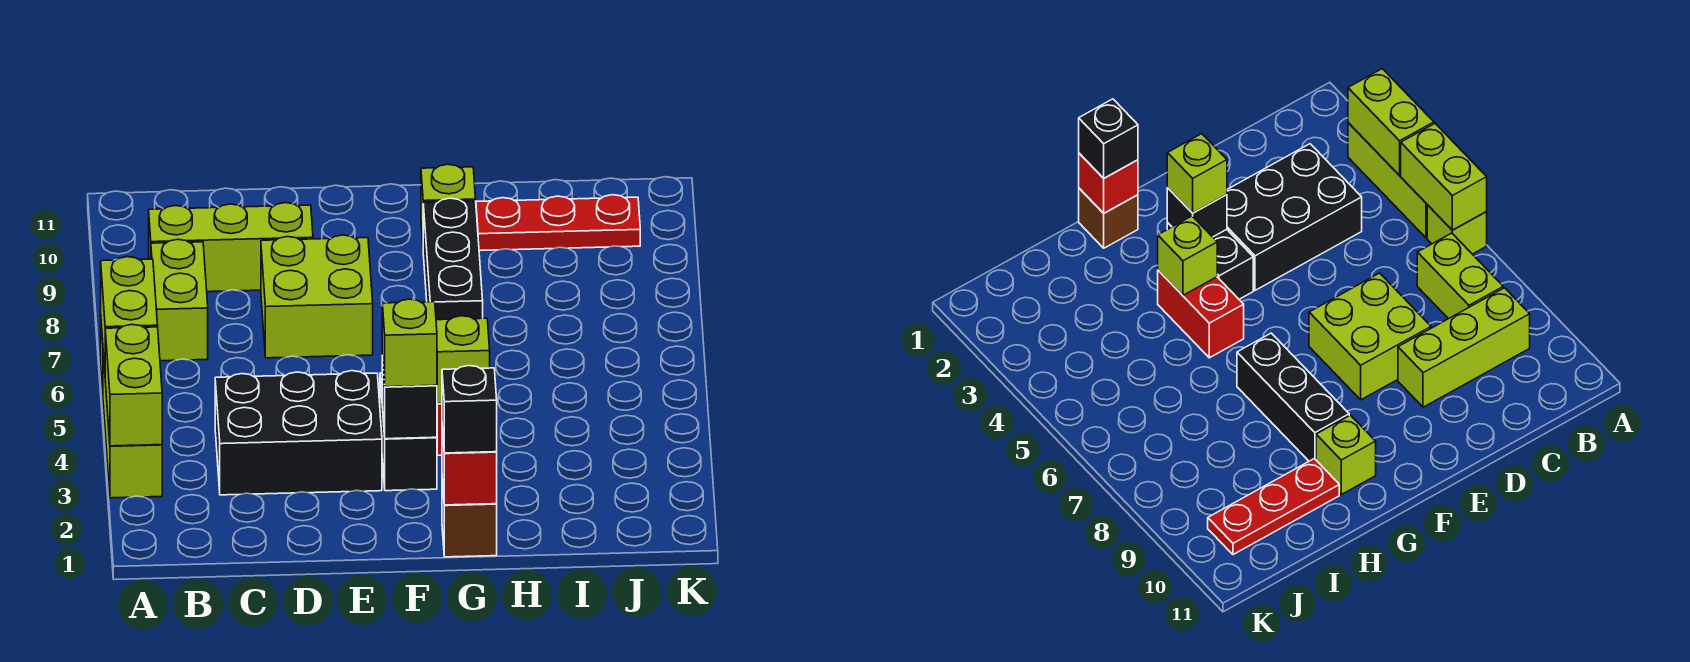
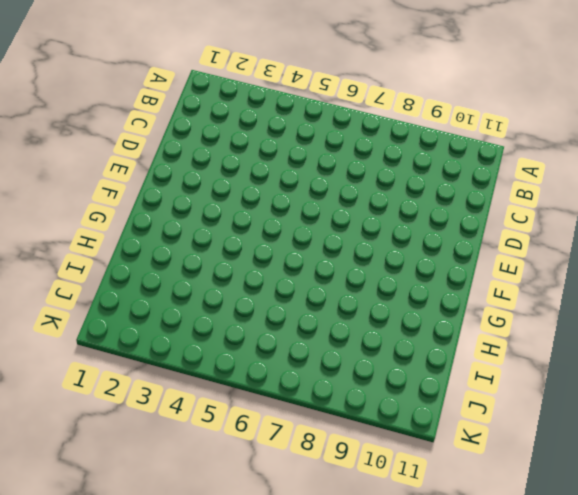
none -> lime 1x3 brick [103,353,162,498]
none -> lime 1x1 brick [1427,205,1487,254]
none -> lime 1x2 brick [151,239,208,361]

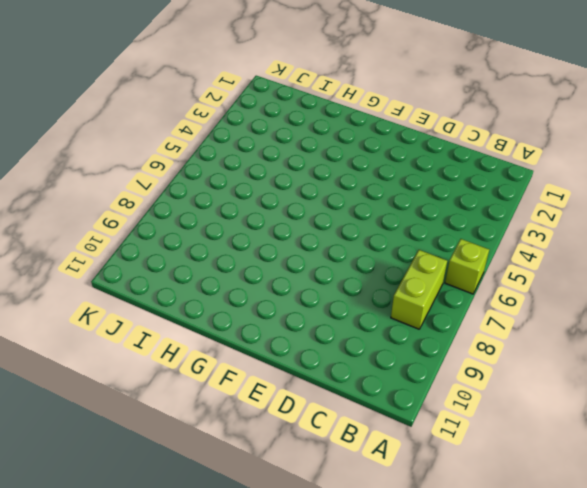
none -> lime 1x3 brick [103,353,162,498]
none -> lime 1x3 brick [149,203,313,292]
none -> black 2x3 brick [215,371,382,495]

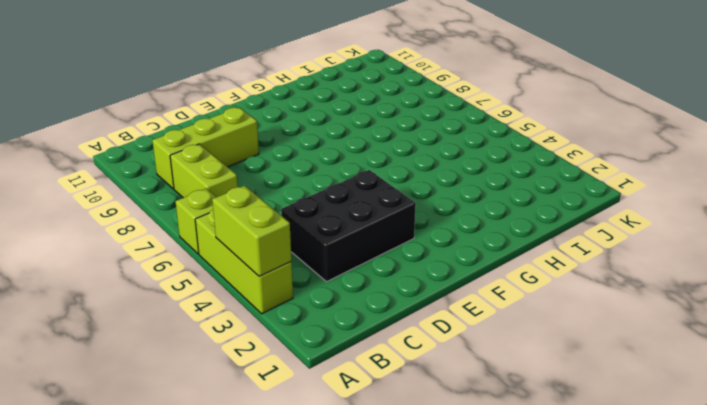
none -> lime 2x2 brick [261,235,373,358]
none -> black 1x2 brick [380,373,437,491]
none -> brown 1x1 brick [442,479,497,557]

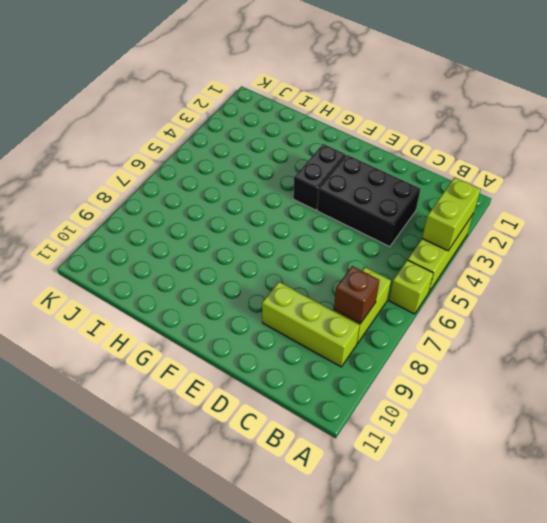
brown 1x1 brick [334,266,380,324] -> brown 1x1 brick moved to [442,479,497,557]
none -> lime 2x2 brick [261,235,373,358]
none -> red 1x2 brick [1158,270,1244,358]
none -> black 1x3 brick [423,198,483,320]

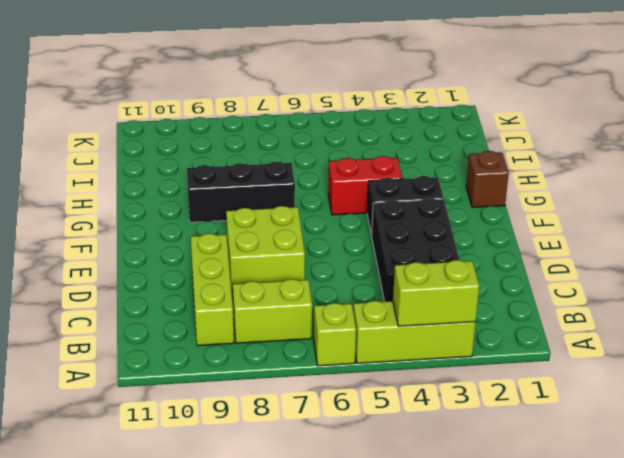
none -> lime 1x1 brick [421,164,476,241]
none -> red 1x3 plate [476,195,640,251]
none -> lime 1x2 brick [101,257,158,368]

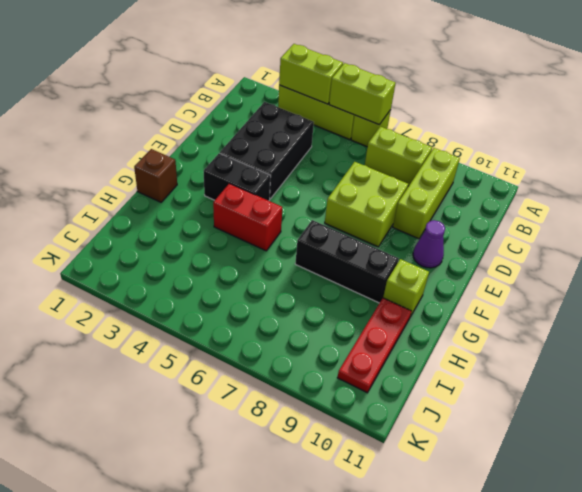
purple 1x1 cone [413,220,445,268] -> none
none -> black 1x1 brick [382,356,437,439]
none -> red 1x1 brick [442,427,497,505]
none -> lime 1x1 brick [436,316,490,403]

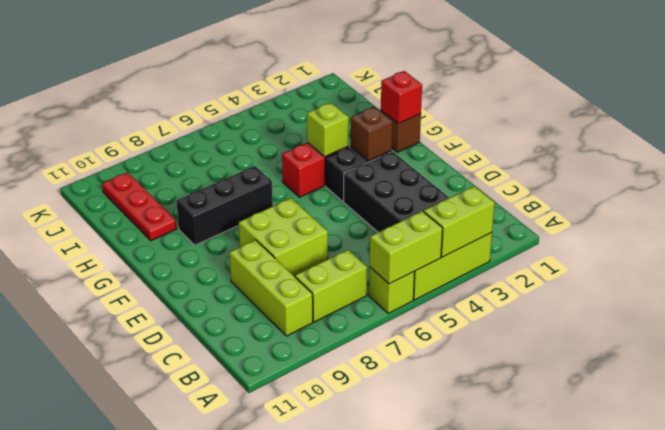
brown 1x1 brick [350,107,392,161] -> black 1x1 brick [382,356,437,439]
none -> lime 1x1 brick [421,164,476,241]
none -> lime 1x1 brick [382,299,437,387]
none -> black 1x1 brick [442,366,497,453]

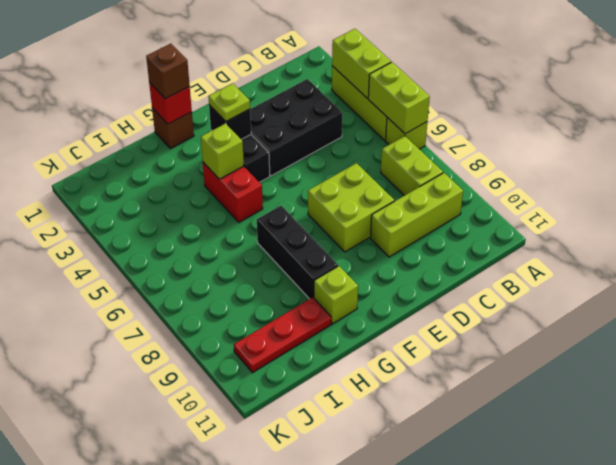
lime 1x1 plate [208,83,250,121] -> lime 1x1 brick [382,299,437,387]
brown 1x1 brick [146,44,190,99] -> black 1x1 brick [442,366,497,453]

